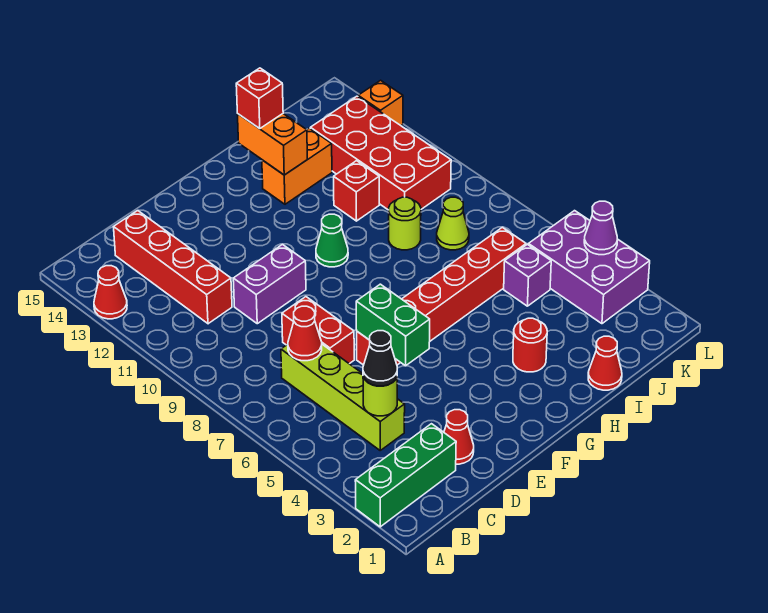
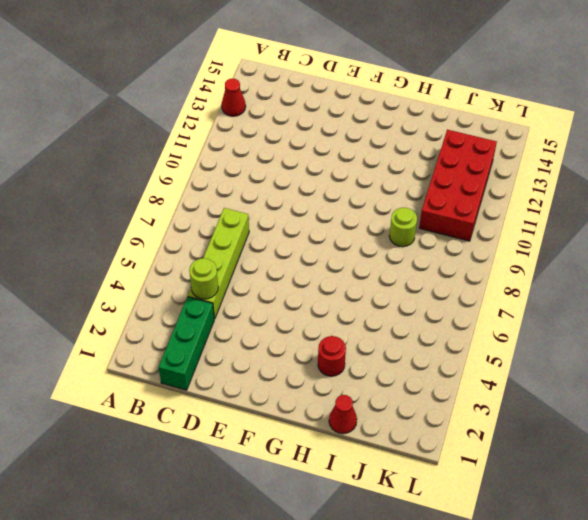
green 1x3 brick [158,297,214,390] -> green 1x3 brick turned to [355,424,456,527]
none -> red 1x4 brick [114,211,232,324]
none -> red 1x1 cone [444,410,474,464]
none -> red 1x2 brick [282,297,354,364]

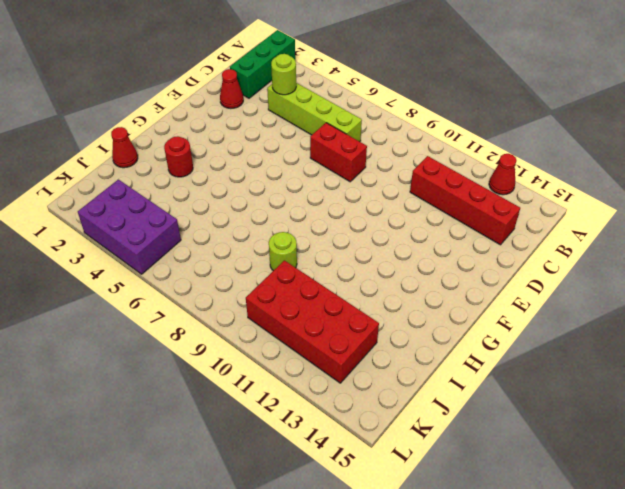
none -> purple 1x2 brick [233,245,306,324]
none -> red 1x6 brick [357,227,526,365]
none -> green 1x1 cone [316,214,348,267]

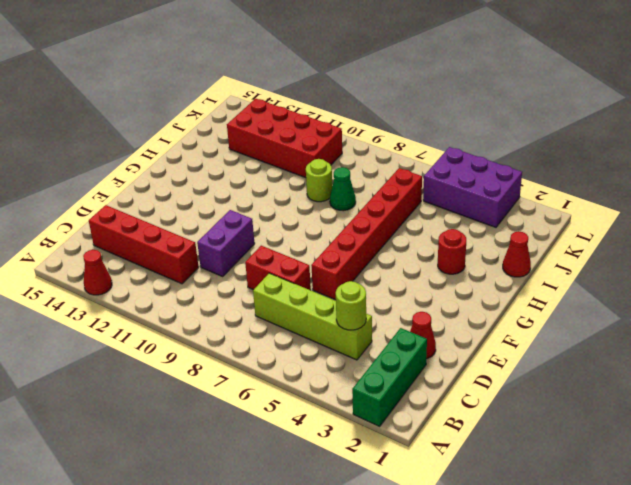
green 1x1 cone [330,167,356,211] -> green 1x1 cone moved to [316,214,348,267]
none -> orange 1x2 brick [262,128,332,204]
none -> red 1x1 brick [334,161,379,221]
none -> purple 1x1 brick [504,244,551,306]

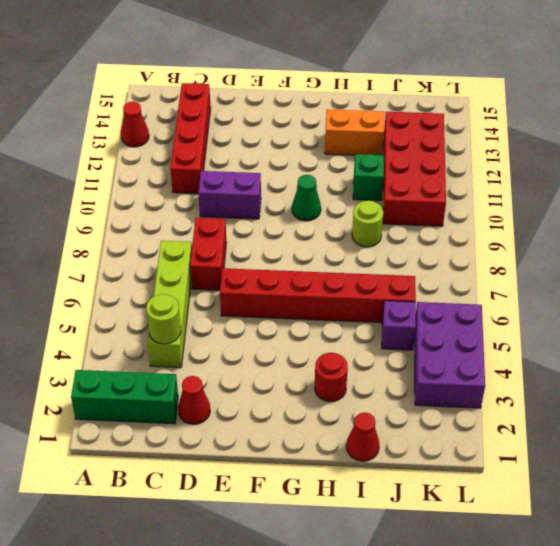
green 1x1 brick [353,154,384,201] -> red 1x1 brick [334,161,379,221]
none -> lime 1x1 cone [437,197,469,250]
none -> orange 1x1 brick [358,80,403,125]
none -> red 1x1 cone [288,306,322,361]

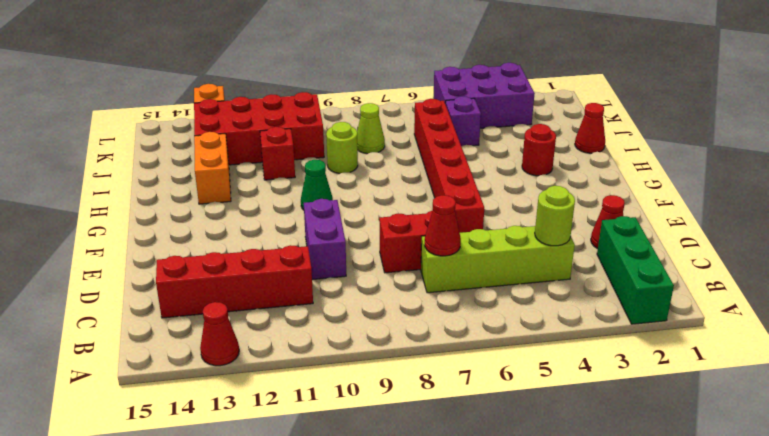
none -> green 1x2 brick [356,284,430,366]
none -> orange 1x2 brick [238,114,307,175]
none -> purple 1x1 cone [584,201,617,255]

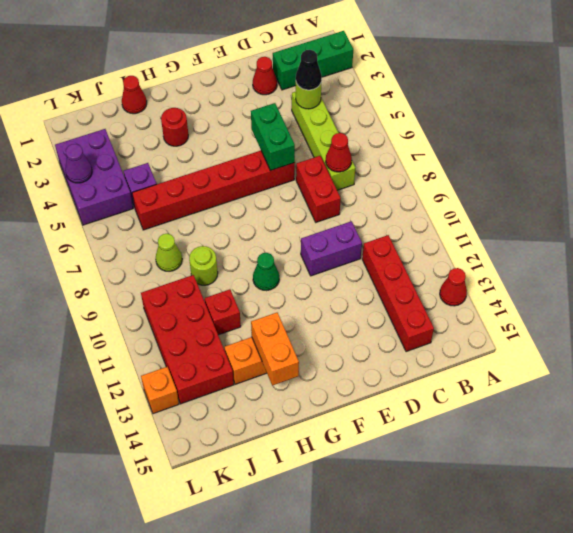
none -> red 1x1 brick [236,68,283,129]

